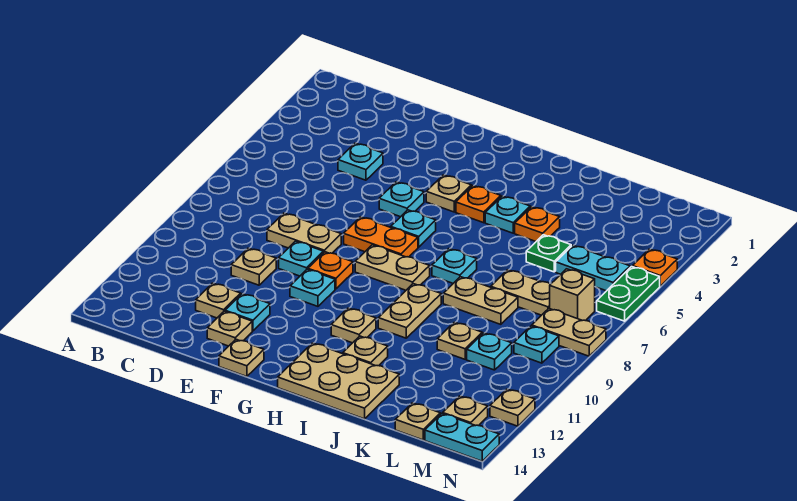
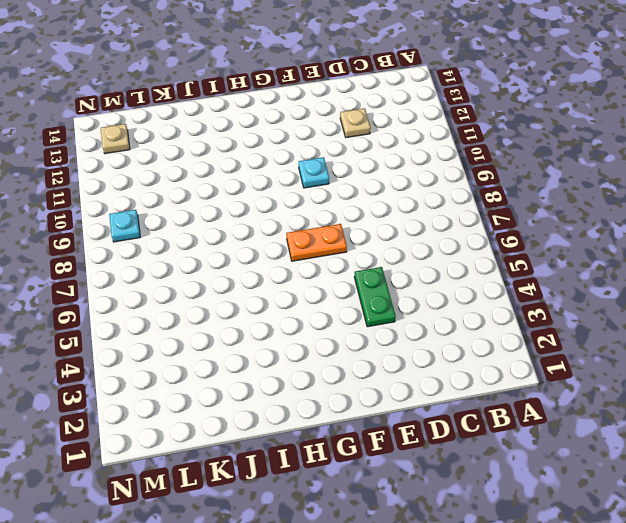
green 1x2 plate [354,267,396,327] -> green 1x2 plate moved to [597,267,660,321]
none -> cyan 1x1 plate [338,143,383,180]
none -> tan 1x2 plate [267,213,341,253]
none -> tan 1x1 plate [231,248,276,285]
none -> cyan 1x1 plate [279,241,323,276]

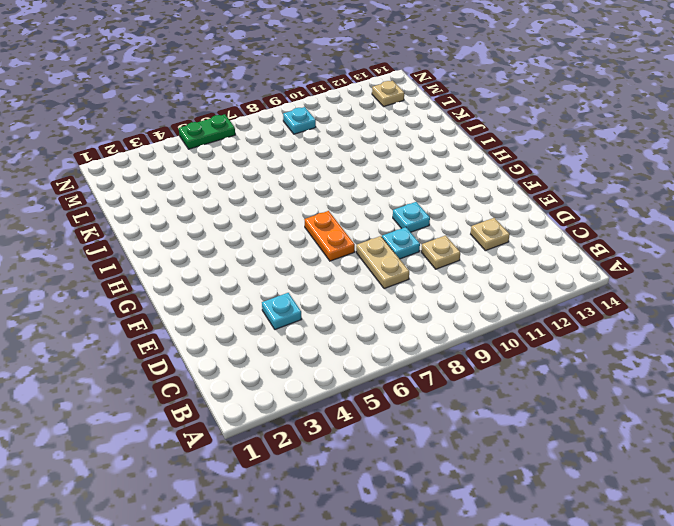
none -> cyan 1x1 plate [225,294,270,331]
none -> tan 1x1 plate [207,311,252,346]
none -> cyan 1x1 plate [379,182,424,217]
none -> orange 1x1 plate [308,252,353,289]

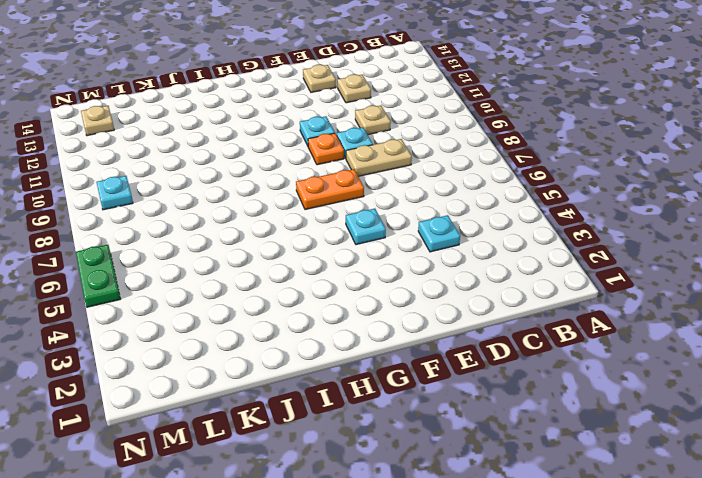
none -> cyan 1x1 plate [225,294,270,331]
none -> tan 1x1 plate [219,339,264,377]
none -> tan 1x1 plate [426,175,471,212]
none -> cyan 1x1 plate [391,210,436,247]

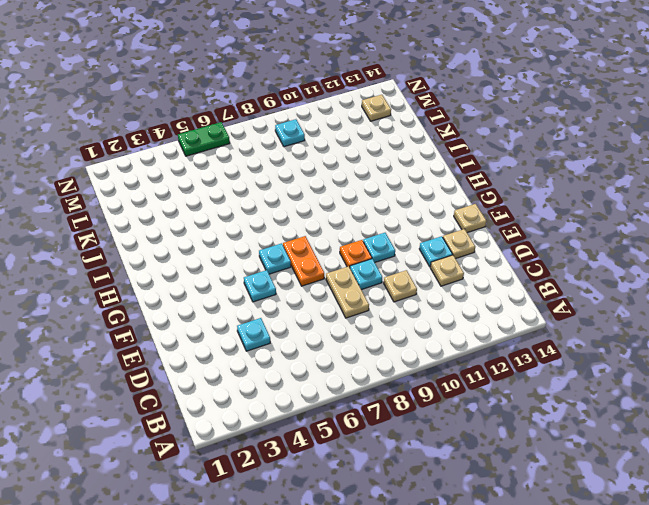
none -> tan 1x1 plate [426,175,471,212]
none -> tan 1x2 plate [355,245,430,290]
none -> orange 1x1 plate [456,186,501,223]
none -> tan 1x1 plate [331,308,376,343]

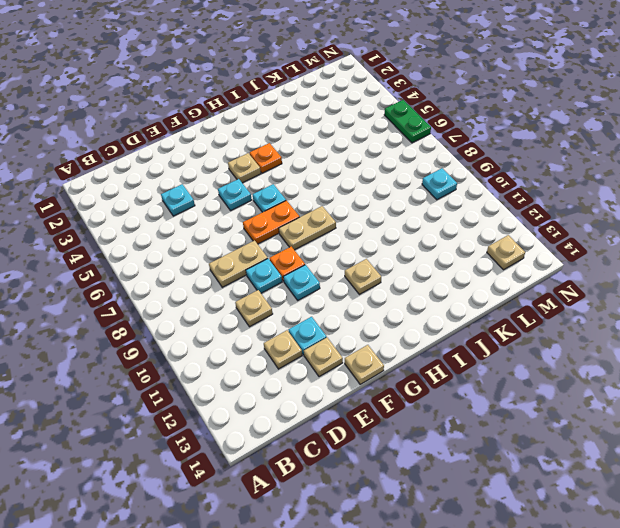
none -> tan 2x3 plate [278,343,399,419]
none -> cyan 1x1 plate [485,196,530,233]
none -> cyan 1x1 plate [432,249,477,283]
none -> tan 1x2 plate [378,284,441,338]

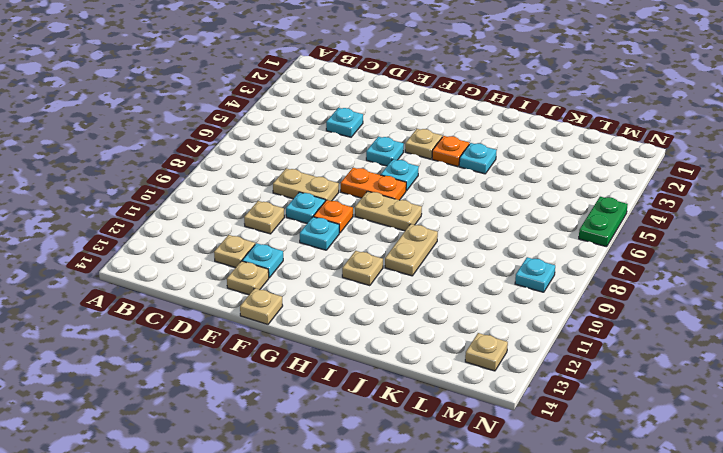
none -> tan 2x3 plate [278,343,399,419]
none -> cyan 1x1 plate [432,249,477,283]
none -> tan 1x1 plate [343,336,388,366]
none -> orange 1x1 plate [515,207,560,241]

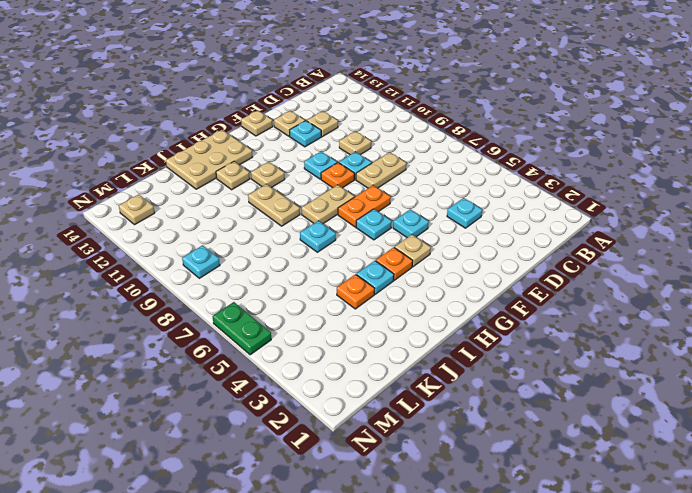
none -> tan 1x2 plate [443,277,518,324]
none -> green 1x1 plate [526,235,571,272]
none -> tan 1x2 plate [491,270,550,315]
none -> tan 1x1 plate [437,322,482,359]

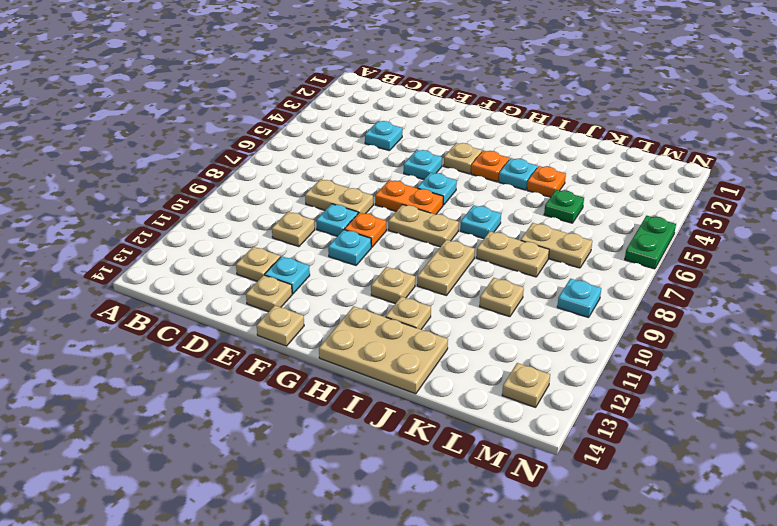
none -> cyan 1x2 plate [556,245,630,291]
none -> cyan 1x1 plate [467,333,512,370]
none -> tan 1x1 plate [395,403,440,440]
none -> tan 1x1 brick [550,269,595,321]

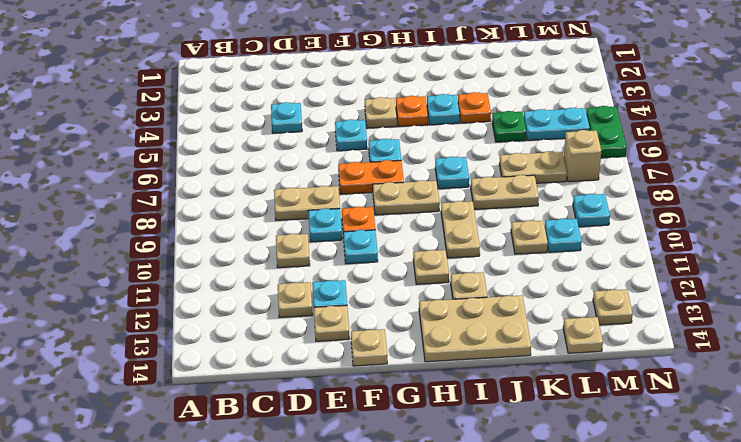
none -> tan 1x2 plate [532,309,606,356]
none -> cyan 1x2 plate [425,413,499,461]
none -> orange 1x1 plate [632,249,677,286]
none -> tan 1x1 plate [490,389,535,426]

